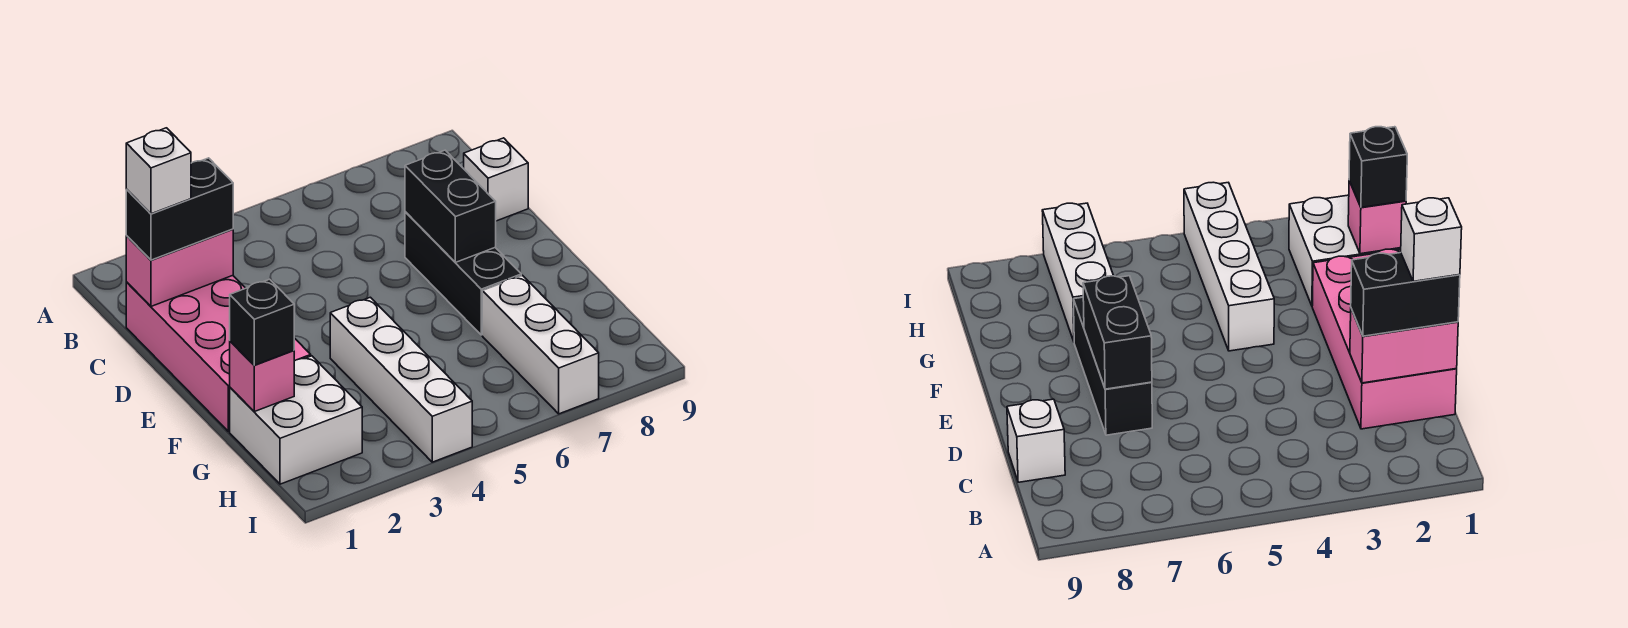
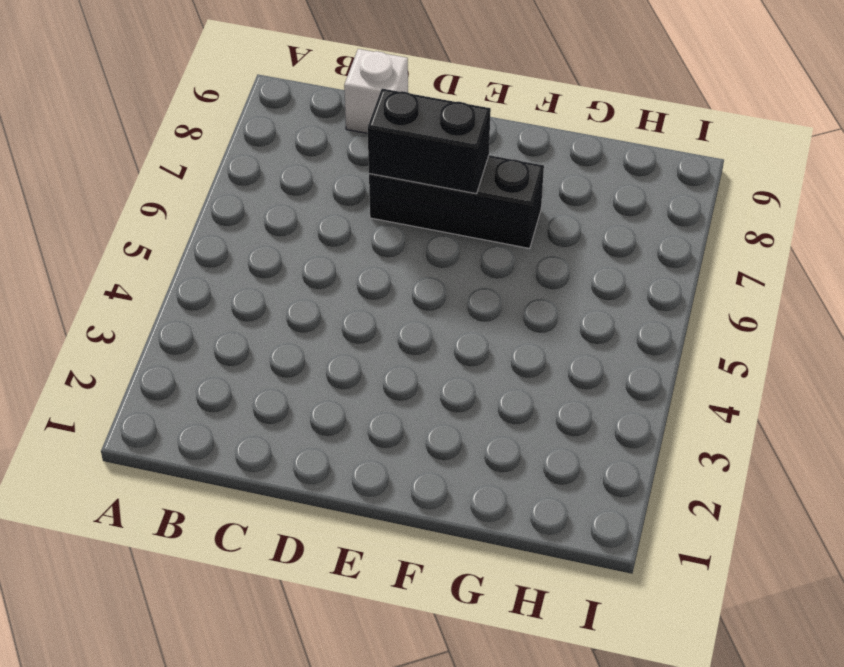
none -> pink 2x4 brick [126,275,311,432]
none -> white 1x4 brick [330,297,472,462]
none -> white 2x2 brick [230,356,362,484]

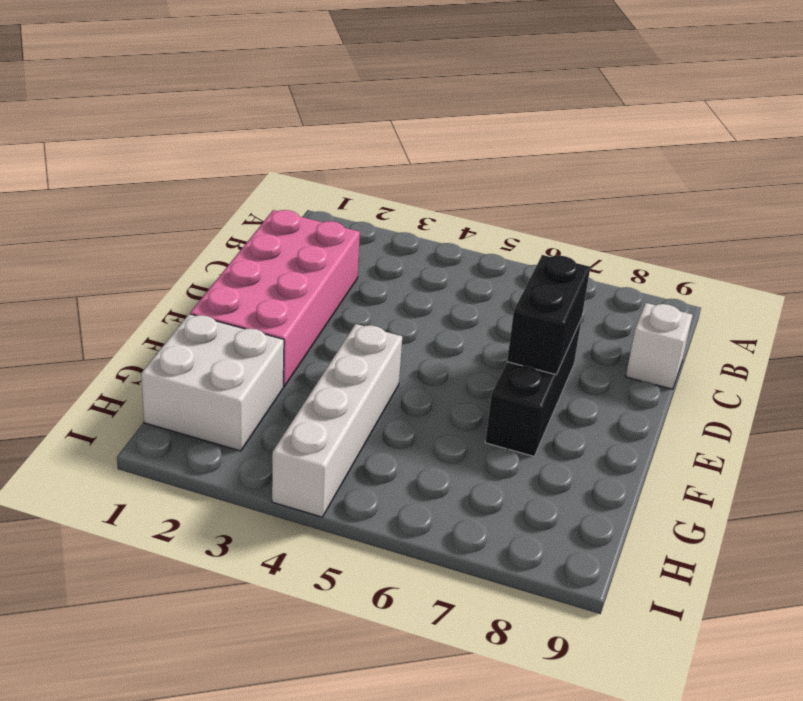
none -> white 1x3 brick [482,275,599,414]
none -> pink 1x2 brick [126,229,233,306]
none -> pink 1x1 brick [230,341,294,412]

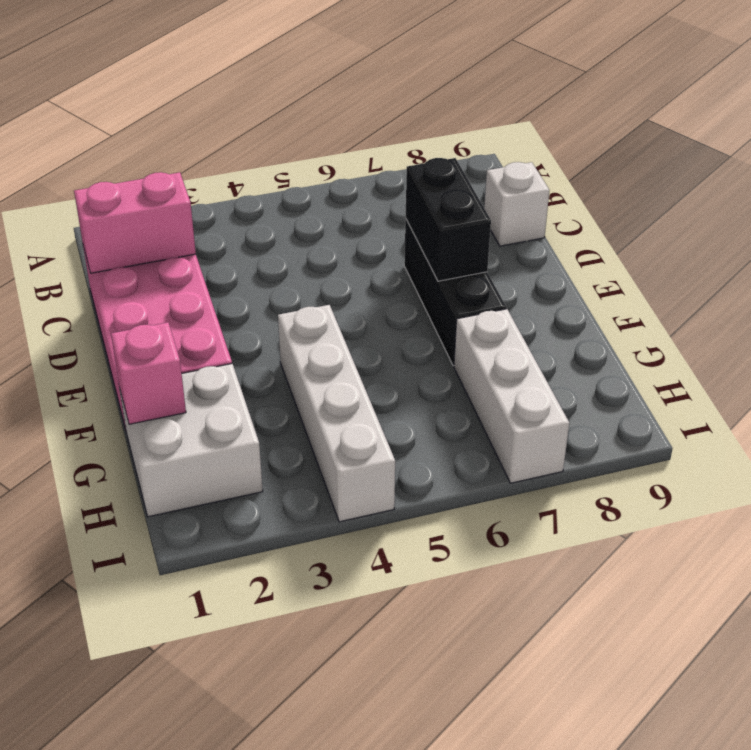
none -> black 1x2 brick [126,158,233,260]
none -> black 1x1 brick [230,279,294,365]
none -> white 1x1 brick [126,128,191,214]

